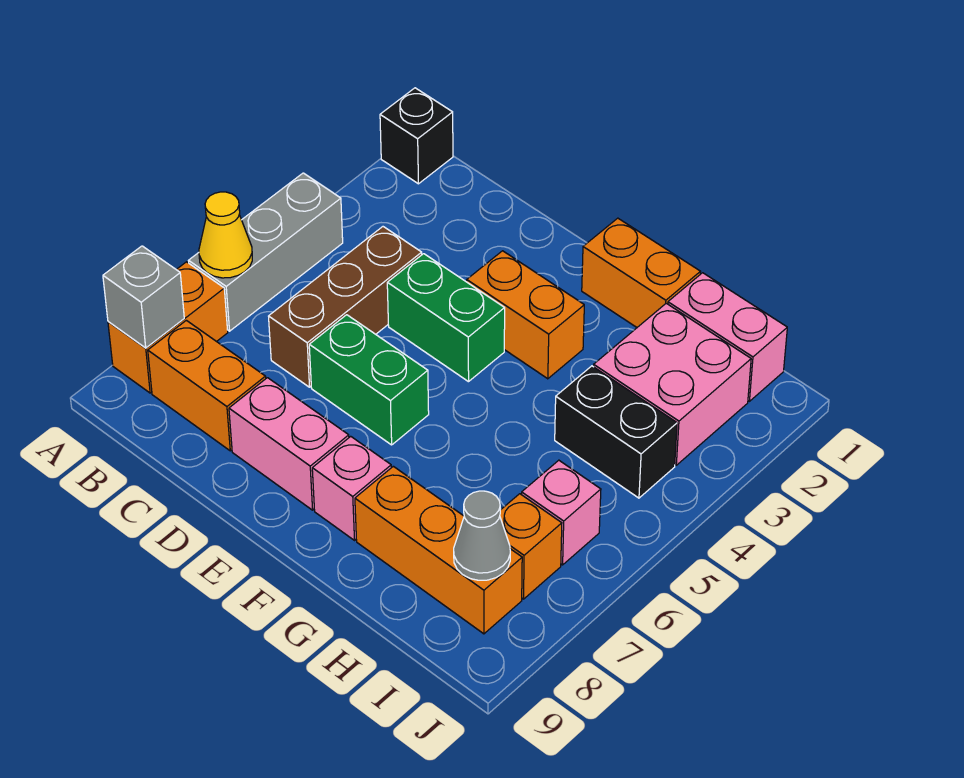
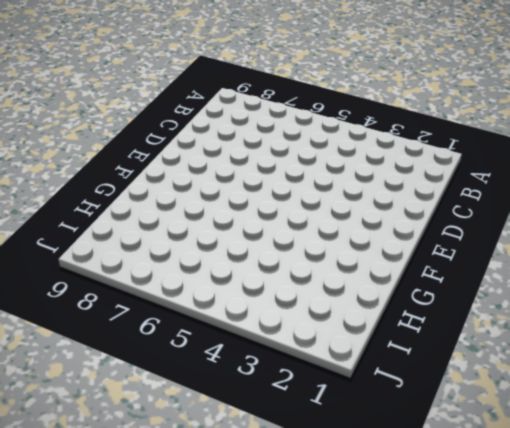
none -> black 1x1 brick [380,88,453,184]
none -> grey 1x3 brick [189,173,343,331]
none -> orange 1x2 brick [108,262,228,393]

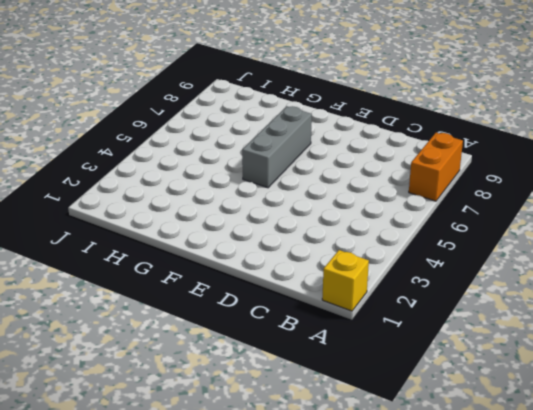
yellow 1x1 brick [322,250,369,311] -> black 1x1 brick [380,88,453,184]
grey 1x3 brick [242,106,312,188] -> grey 1x3 brick moved to [189,173,343,331]
none -> orange 1x2 brick [148,320,266,451]
none -> brown 1x3 brick [269,227,422,387]
none -> green 1x2 brick [387,254,505,382]

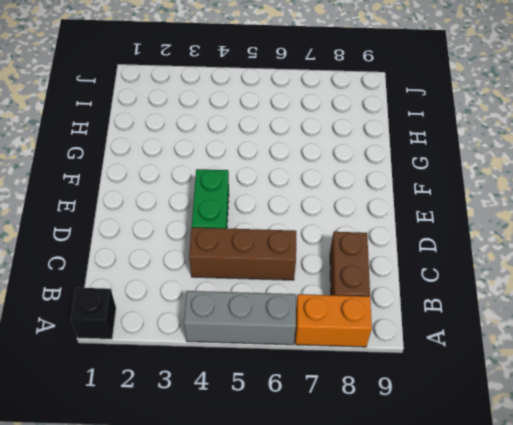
brown 1x2 brick [330,232,370,296] -> orange 1x2 brick [148,320,266,451]
none -> green 1x2 brick [309,315,429,445]
none -> pink 1x2 brick [229,378,349,510]
none -> orange 1x2 brick [467,251,584,379]

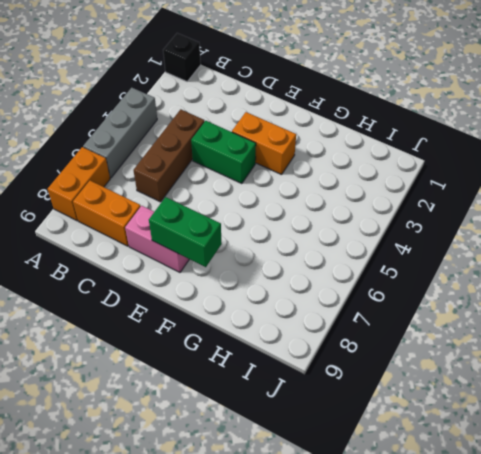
green 1x2 brick [149,197,222,267] -> green 1x2 brick moved to [309,315,429,445]
none -> orange 1x2 brick [582,218,700,327]
none -> pink 1x1 brick [312,436,391,540]
none -> orange 1x3 brick [355,466,522,634]

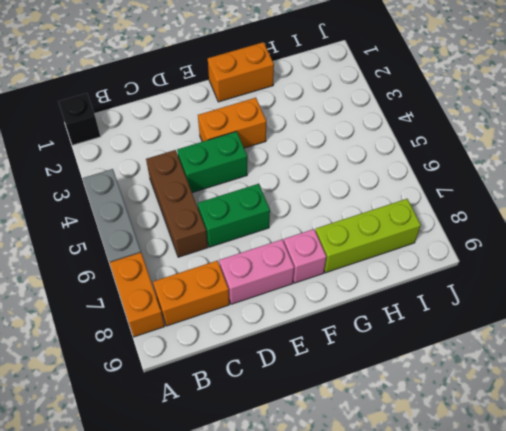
lime 1x3 brick [315,199,421,273] -> orange 1x3 brick [355,466,522,634]
none -> pink 1x2 brick [668,273,787,401]
none -> pink 2x2 brick [594,303,751,465]
none -> black 1x2 brick [555,366,677,498]

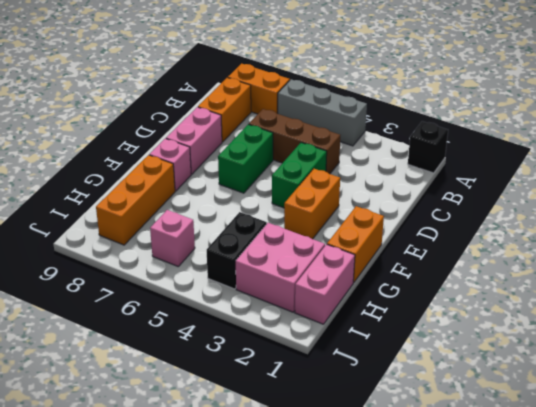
none -> orange 1x1 brick [500,494,562,599]
none -> yellow 1x1 cone [199,192,252,278]
none -> grey 1x1 brick [103,246,184,348]

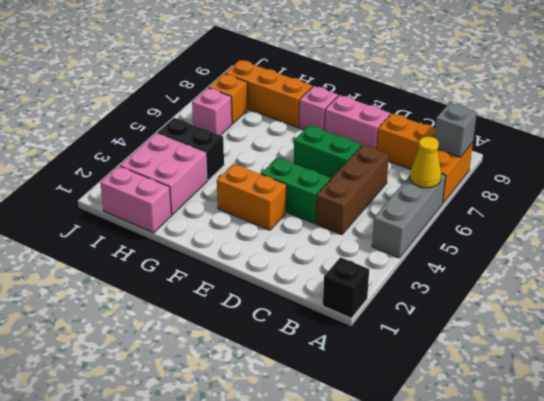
none -> orange 1x2 brick [582,218,700,327]
none -> grey 1x1 cone [454,491,510,580]

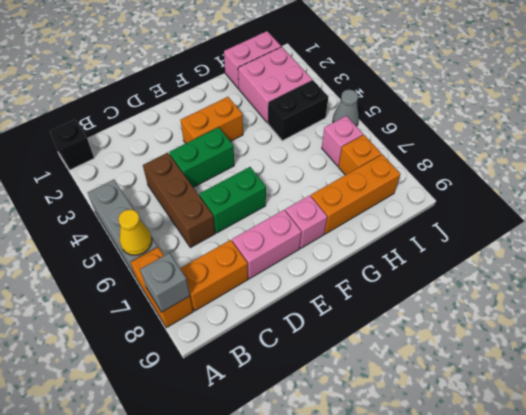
grey 1x1 cone [333,90,359,126] -> grey 1x1 cone moved to [454,491,510,580]
none -> orange 1x2 brick [582,218,700,327]

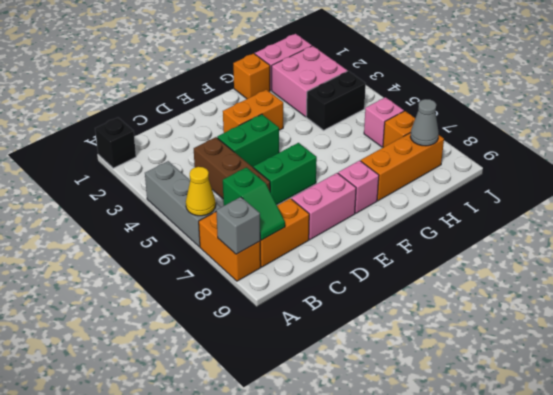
green 1x2 slope [223,167,285,240] -> none
orange 1x1 brick [233,53,270,99] -> orange 1x2 brick [582,218,700,327]

